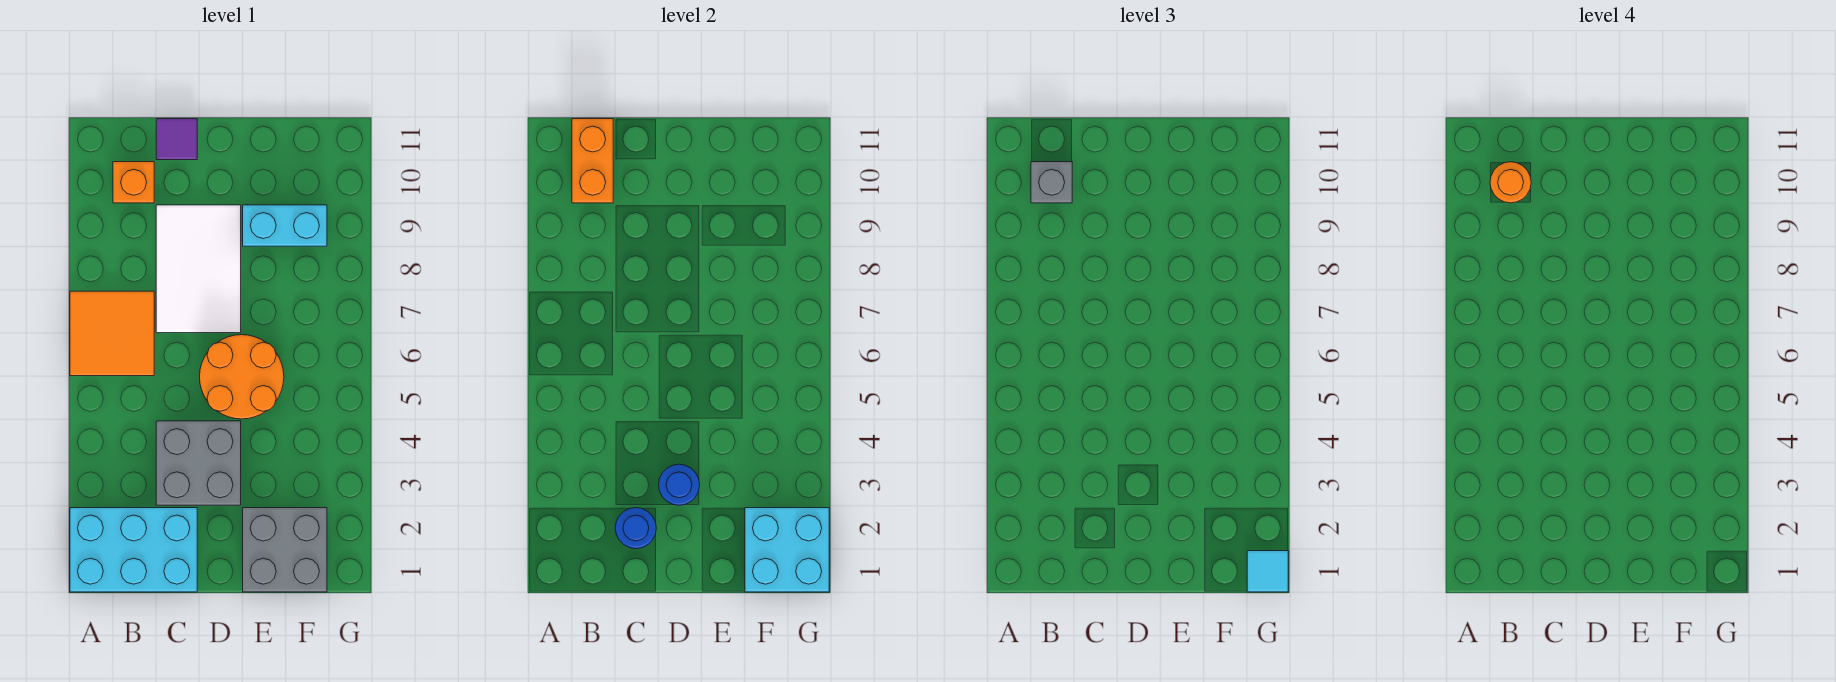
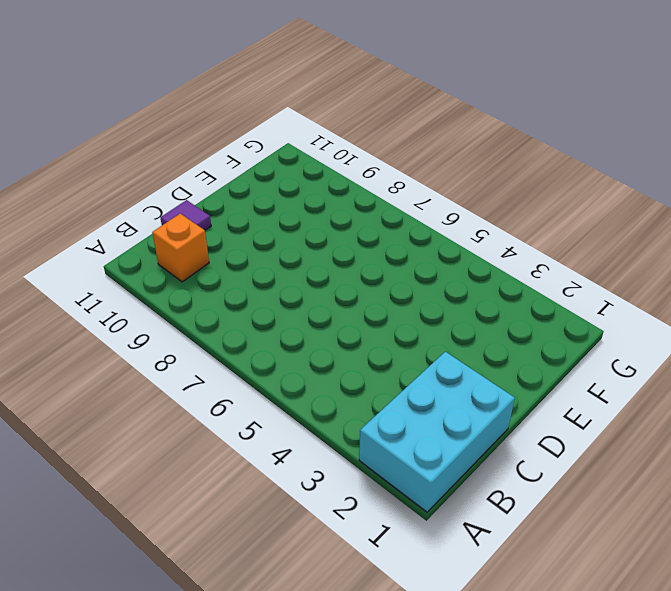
none -> orange 2x2 tile [70,291,154,376]
none -> grey 2x2 brick [156,421,241,505]
none -> white 2x3 tile [156,205,241,333]

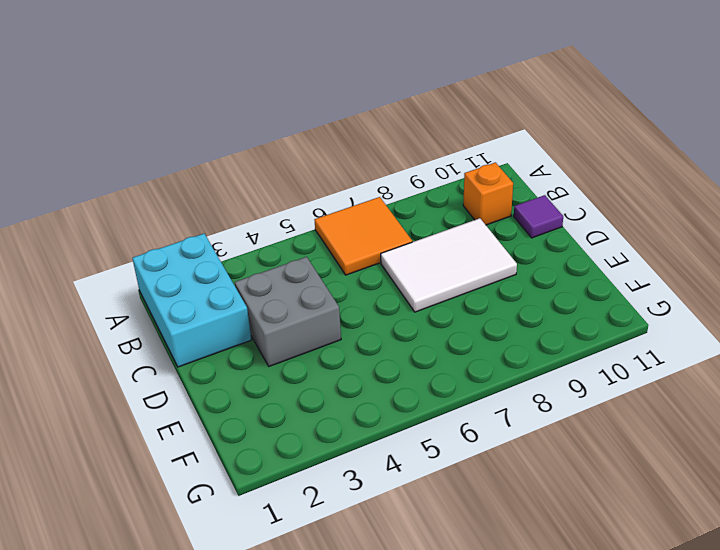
none -> orange 2x2 round brick [200,335,284,419]
none -> grey 2x2 brick [243,508,327,592]
none -> cyan 1x2 brick [243,205,327,246]

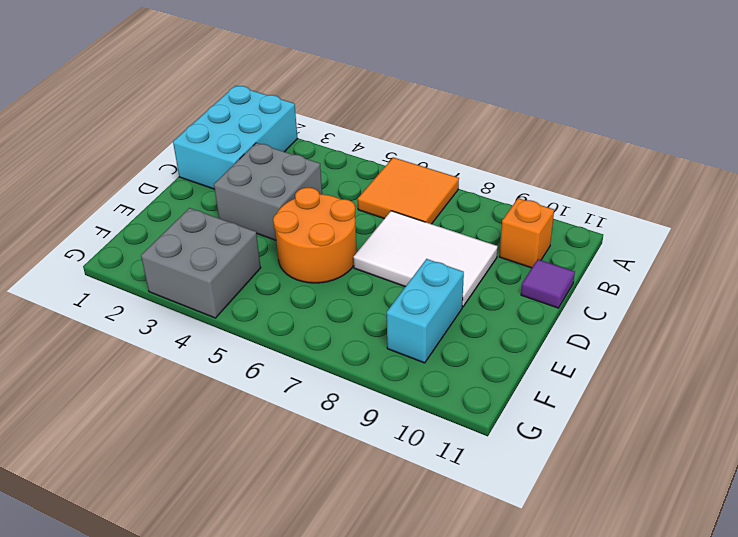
grey 2x2 brick [141,208,261,318] -> grey 2x2 brick moved to [243,508,327,592]
none -> orange 1x2 brick [572,119,613,203]
none -> blue 1x1 round brick [615,508,656,549]
none -> blue 1x1 round brick [659,464,700,505]

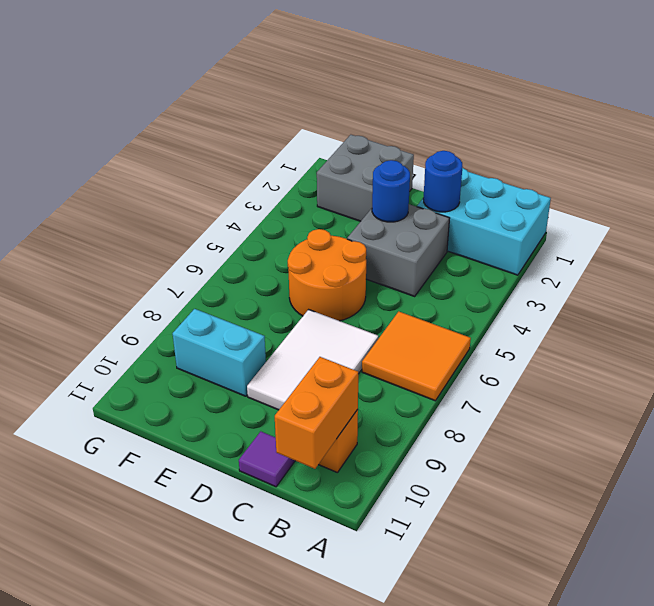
none -> cyan 2x2 brick [745,508,829,592]
none -> grey 1x1 brick [1031,162,1072,203]
none -> cyan 1x1 tile [1247,551,1288,592]

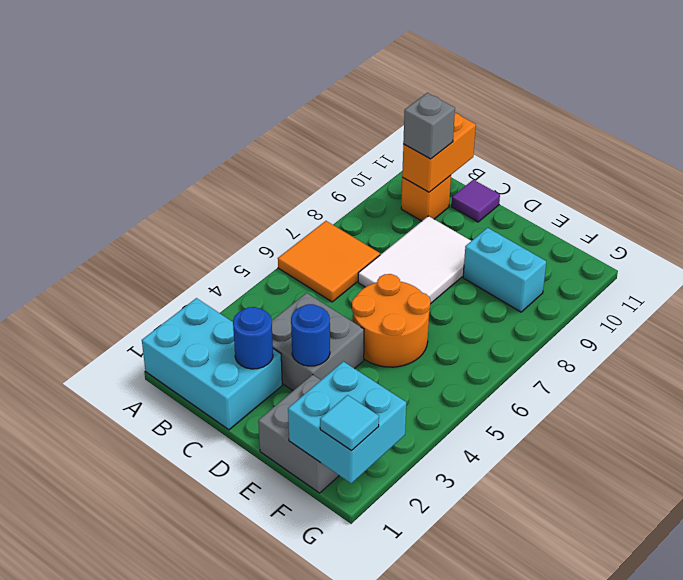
none -> orange 1x1 round brick [1490,162,1531,203]

